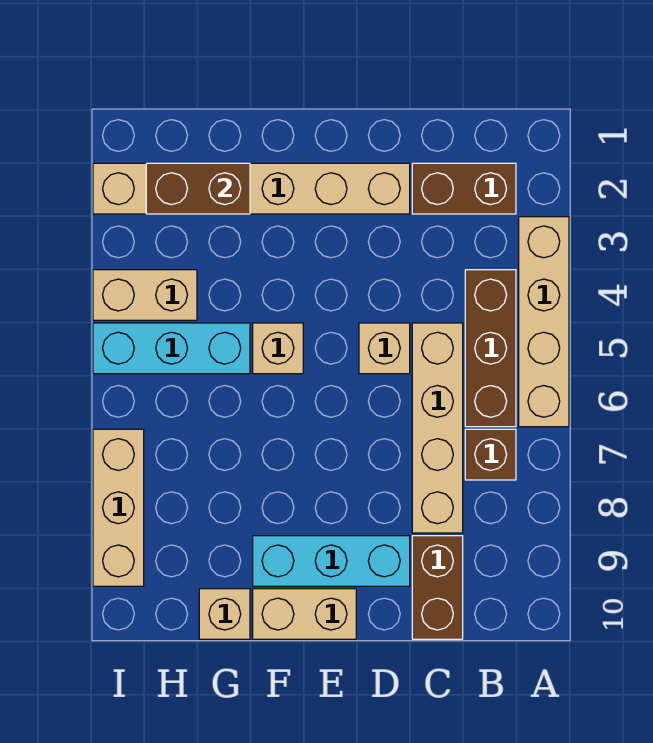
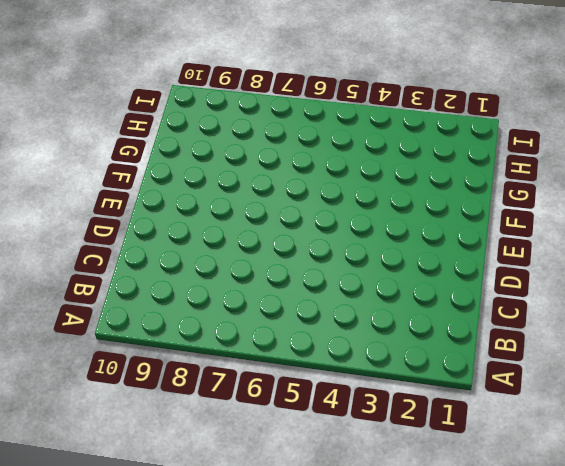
none -> tan 1x4 brick [519,217,569,427]
none -> brown 1x2 brick [412,163,516,214]
none -> brown 1x3 brick [465,270,516,427]

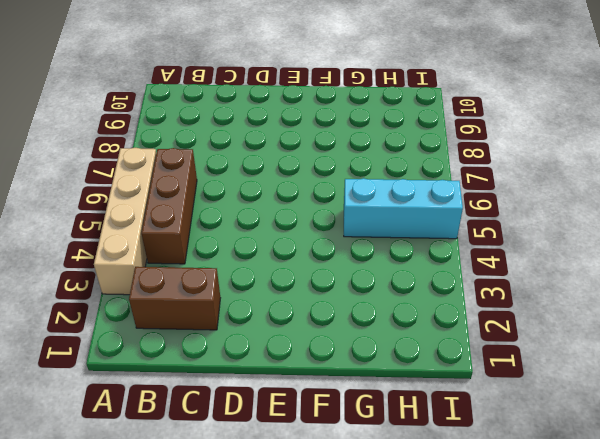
none -> brown 1x1 brick [465,429,516,480]
none -> tan 1x4 brick [412,323,463,533]
none -> brown 1x2 brick [412,536,463,639]

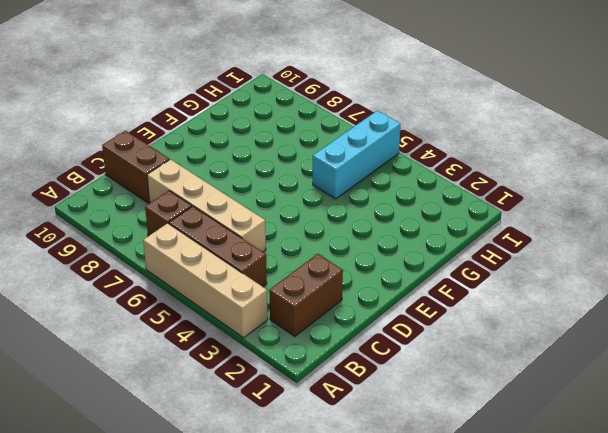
none -> tan 1x6 brick [93,163,410,214]
none -> tan 1x1 brick [359,323,410,374]
none -> cyan 1x3 brick [253,536,410,586]

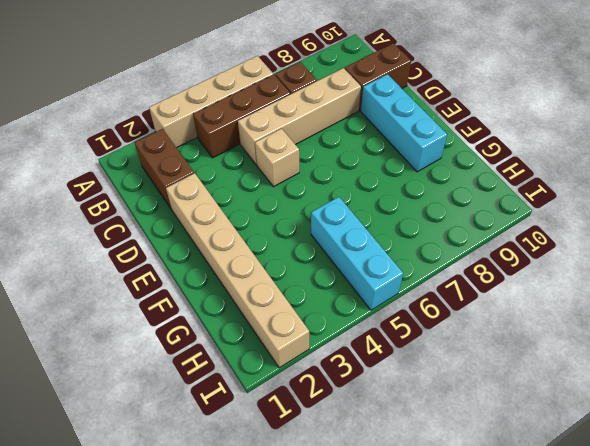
none -> tan 1x2 brick [253,589,356,639]
none -> tan 1x1 brick [253,323,303,374]
none -> tan 1x1 brick [199,589,250,639]

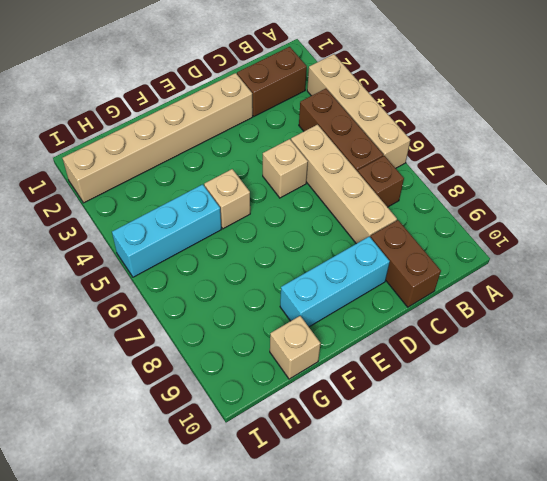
none -> tan 1x2 brick [253,589,356,639]
none -> tan 1x2 brick [93,270,197,320]
none -> tan 1x3 brick [93,429,144,586]

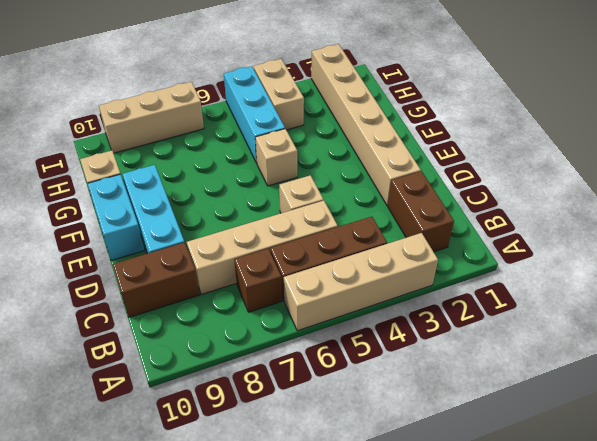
cyan 1x2 brick [88,174,144,261] -> tan 1x2 brick [253,589,356,639]
none -> brown 1x2 brick [146,163,250,214]

